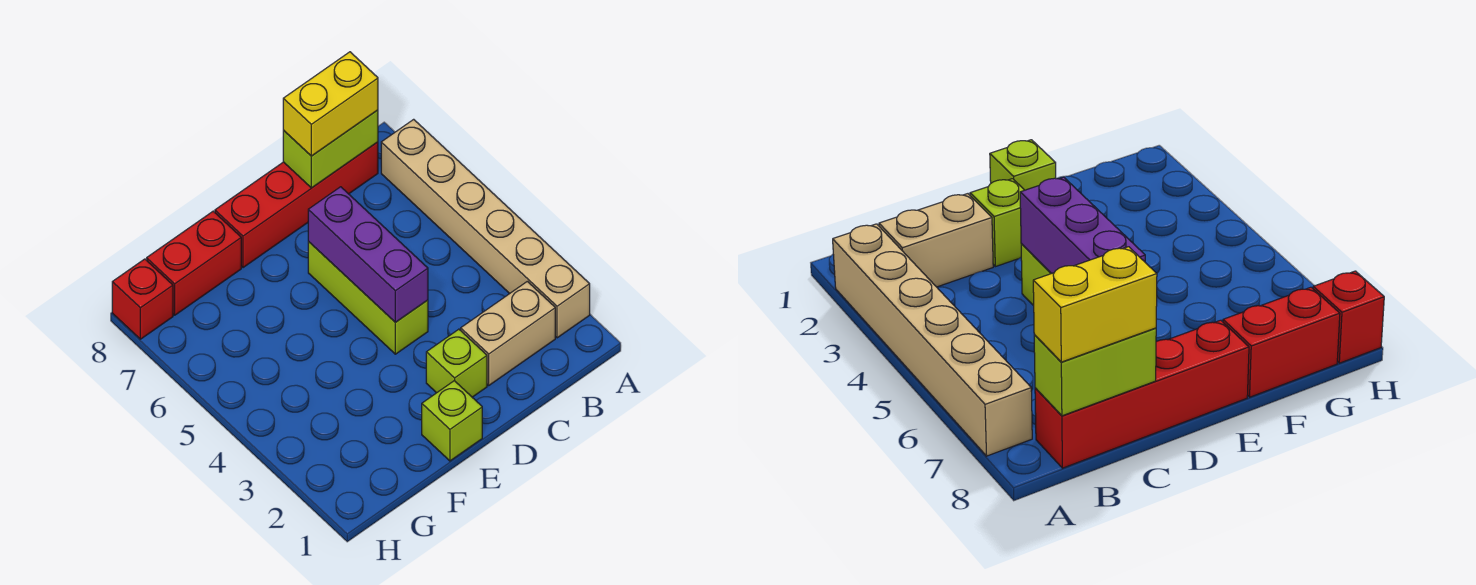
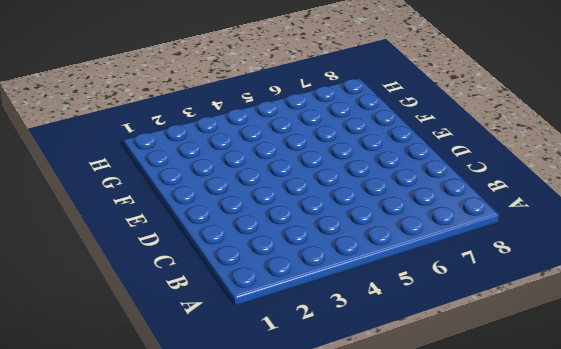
none -> tan 1x6 brick [381,119,590,338]
none -> tan 1x2 brick [461,281,555,385]

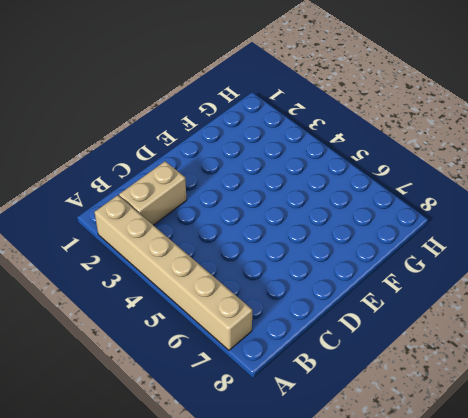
none -> red 1x4 brick [215,142,378,268]
none -> lime 1x1 brick [426,329,487,397]

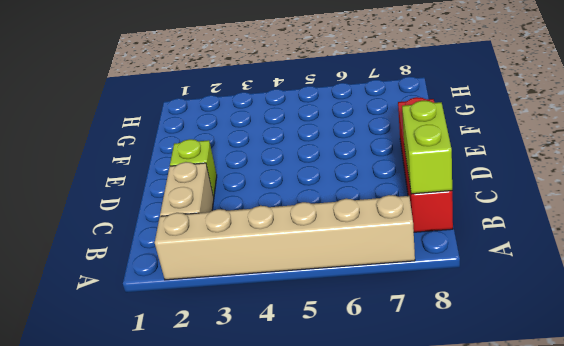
none -> lime 1x3 brick [308,242,428,354]
none -> lime 1x1 brick [422,381,482,461]

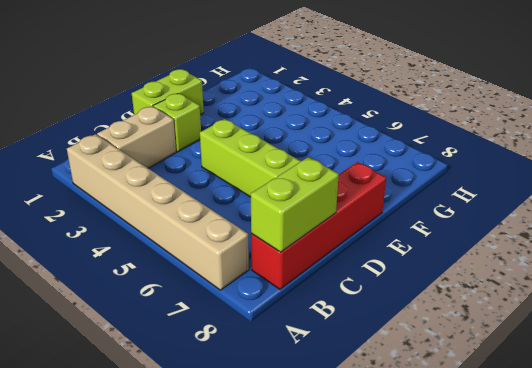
lime 1x2 brick [132,69,204,115] -> lime 1x1 brick [422,381,482,461]
none -> red 1x2 brick [147,211,241,315]
none -> red 1x1 brick [112,259,173,339]

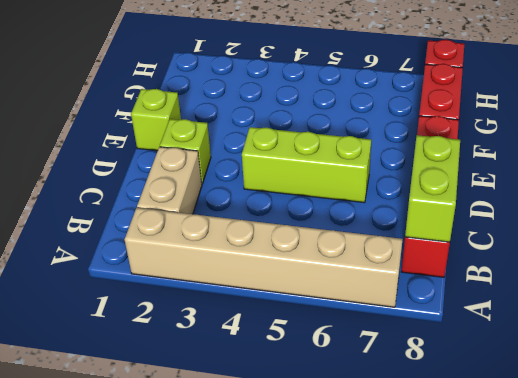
none -> purple 1x3 brick [308,187,428,322]
none -> yellow 1x2 brick [283,52,378,156]

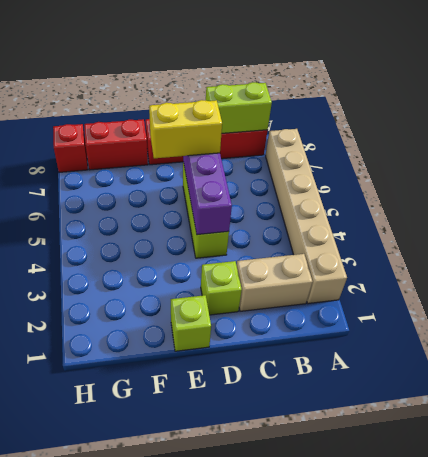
yellow 1x2 brick [149,100,222,158] -> yellow 1x2 brick moved to [283,52,378,156]

